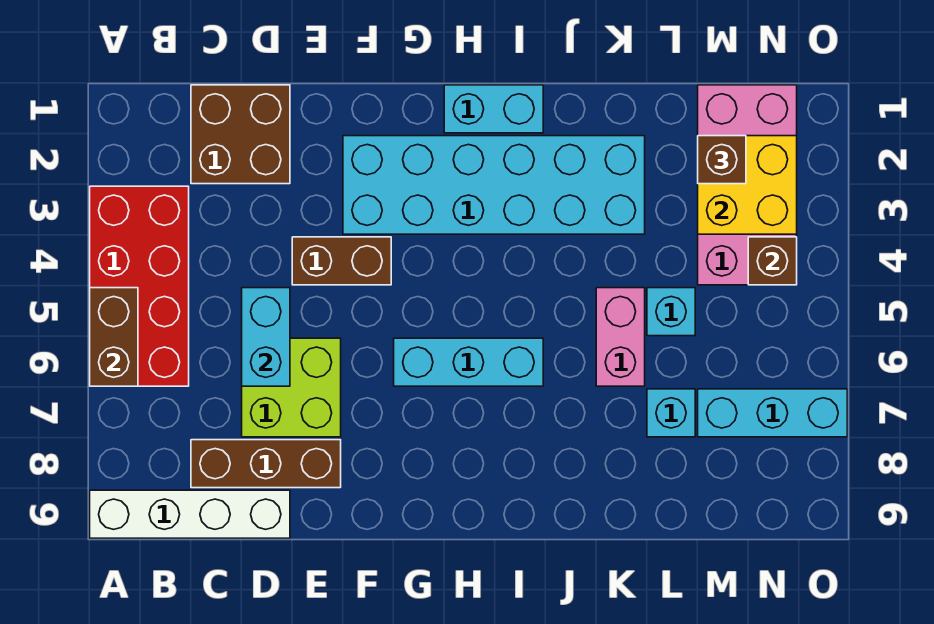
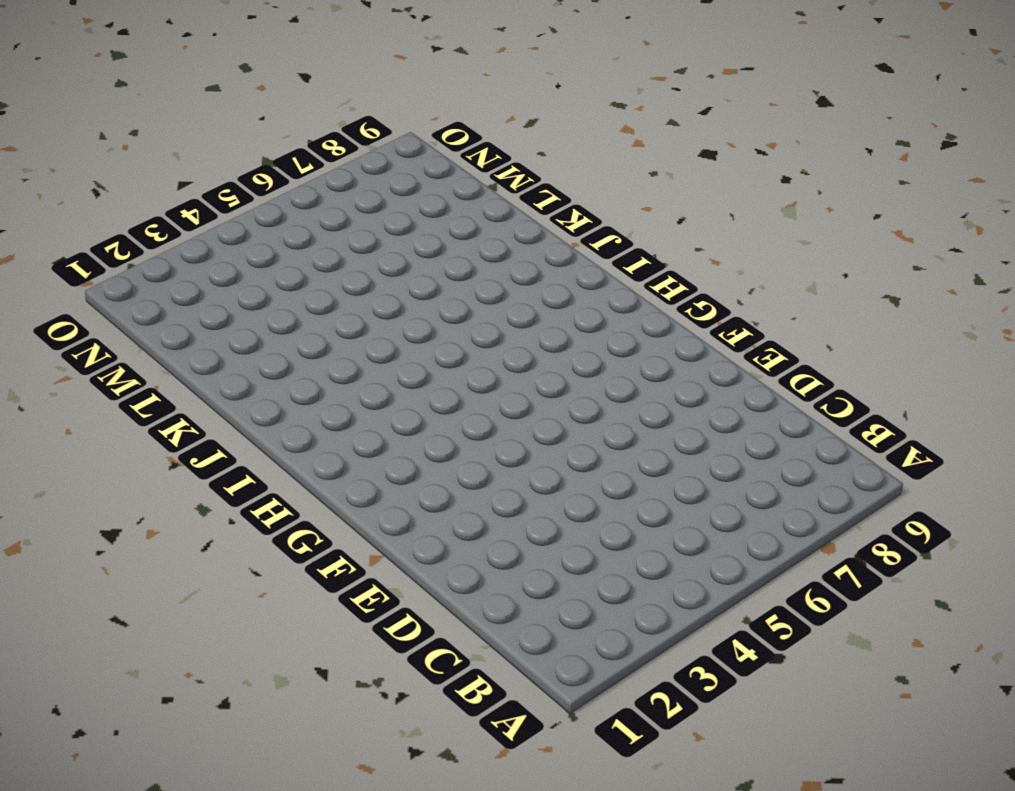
none -> red 2x4 brick [90,186,189,386]
none -> white 1x4 brick [90,490,290,538]
none -> brown 2x2 brick [191,85,290,184]

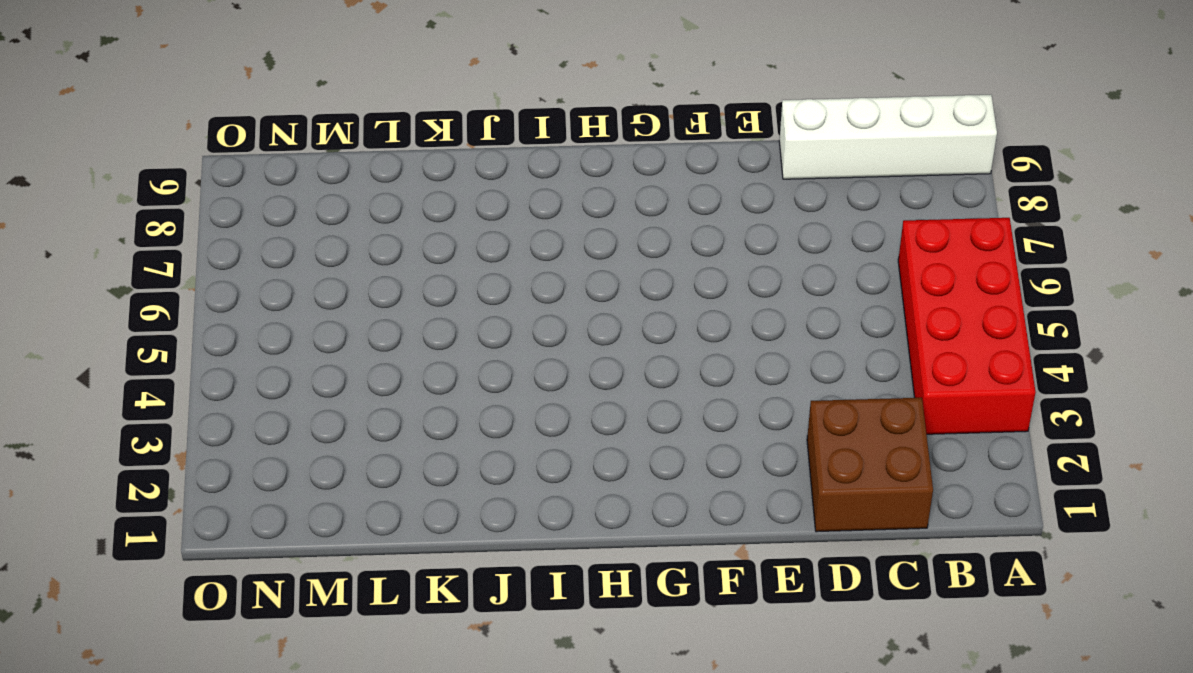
none -> brown 1x3 brick [191,440,341,488]
none -> lime 2x2 brick [242,338,341,437]
none -> brown 1x2 brick [292,237,391,285]

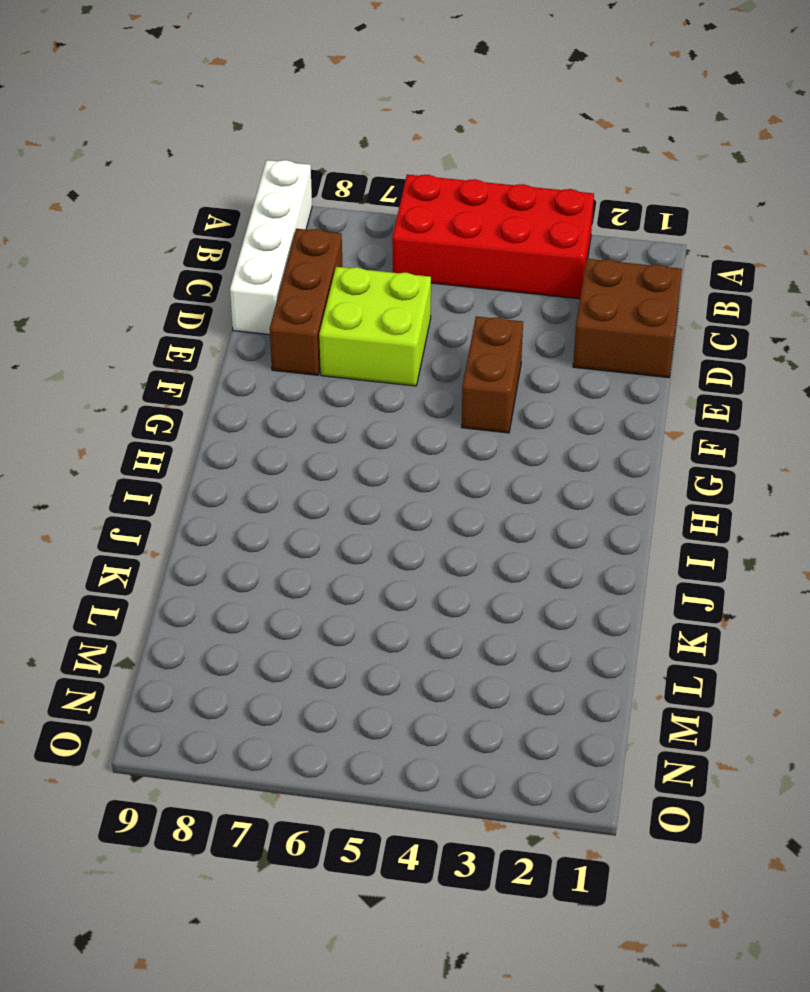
none -> cyan 2x6 brick [343,136,645,234]
none -> cyan 1x3 brick [394,338,543,386]
none -> cyan 1x2 brick [444,85,543,133]

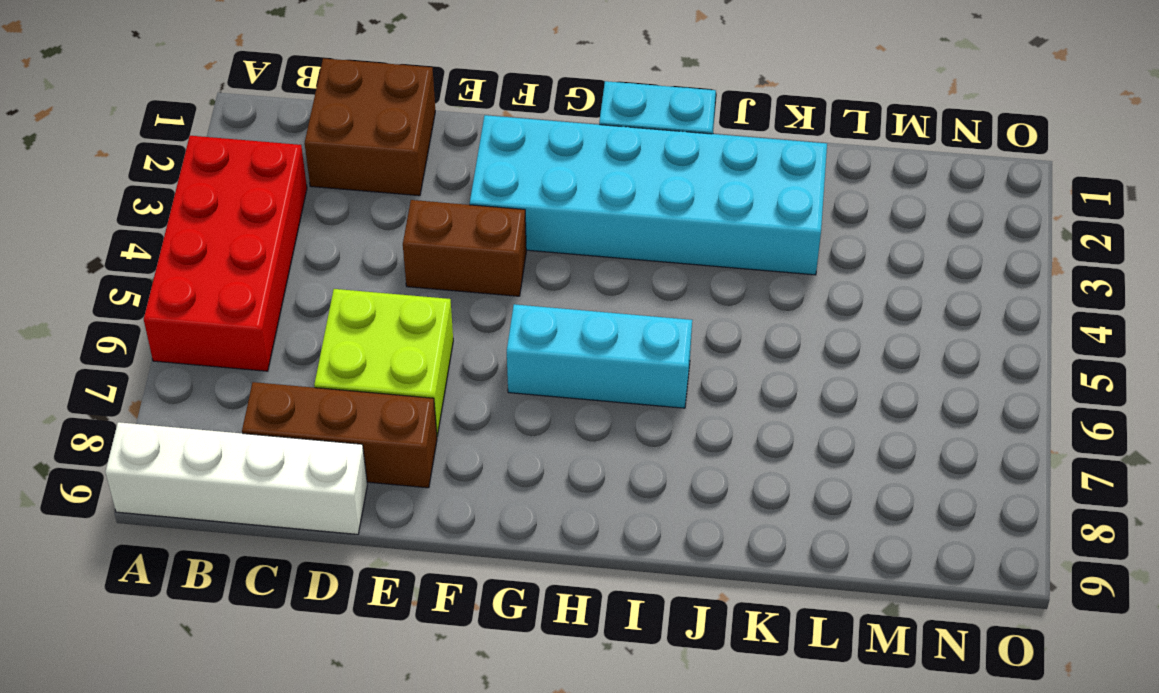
none -> pink 1x2 brick [596,288,645,386]
none -> cyan 1x1 brick [647,288,695,336]
none -> cyan 1x1 brick [647,389,695,437]

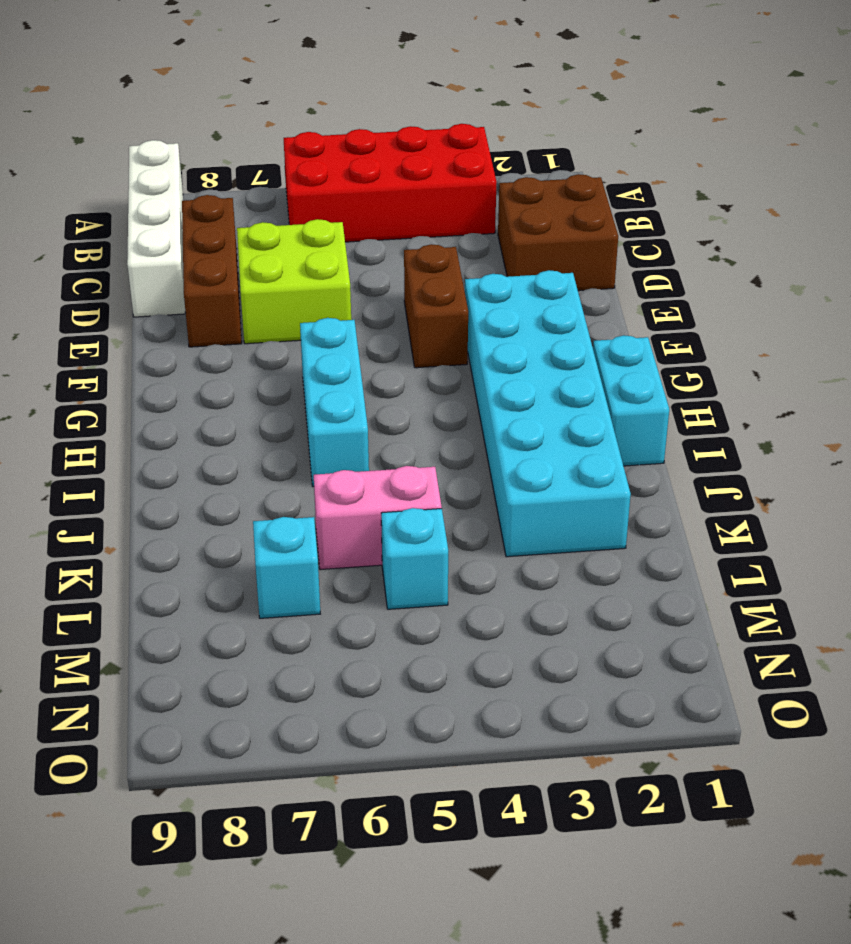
none -> pink 2x4 brick [698,85,797,285]
none -> cyan 1x3 brick [698,389,847,437]
none -> brown 1x2 brick [90,288,138,386]

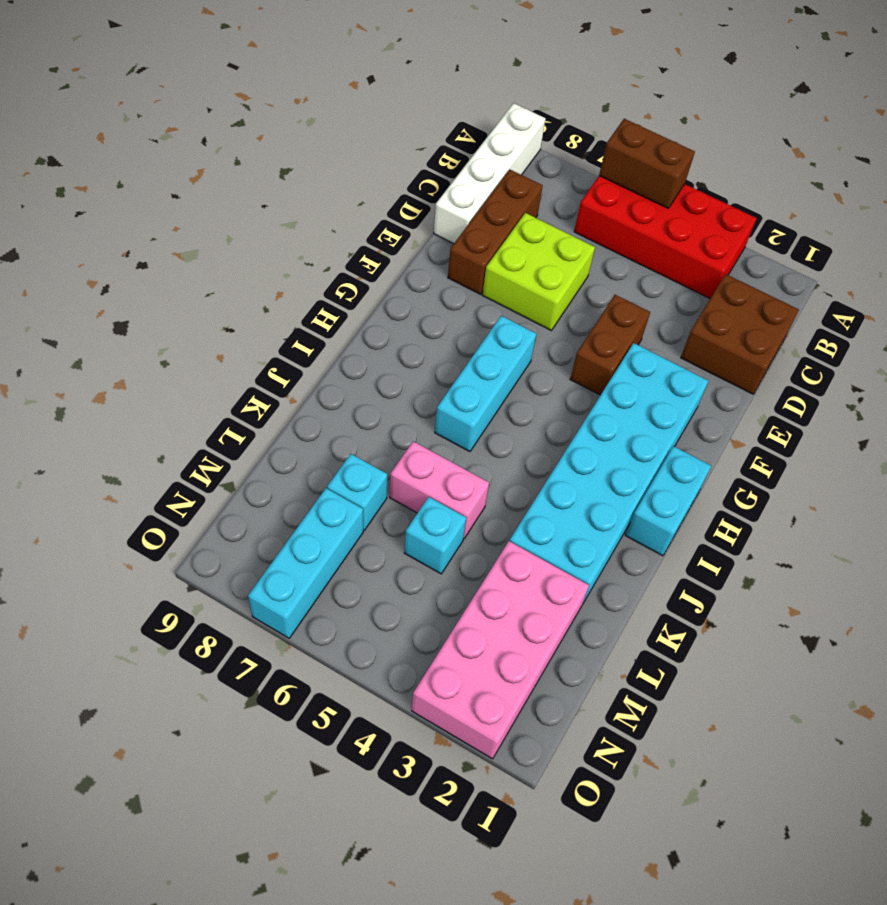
pink 2x4 brick [412,541,589,759] -> pink 2x4 brick turned to [698,85,797,285]
none -> cyan 1x2 brick [242,288,290,386]
none -> yellow 2x2 brick [698,136,797,234]
none -> brown 1x1 brick [748,237,797,285]

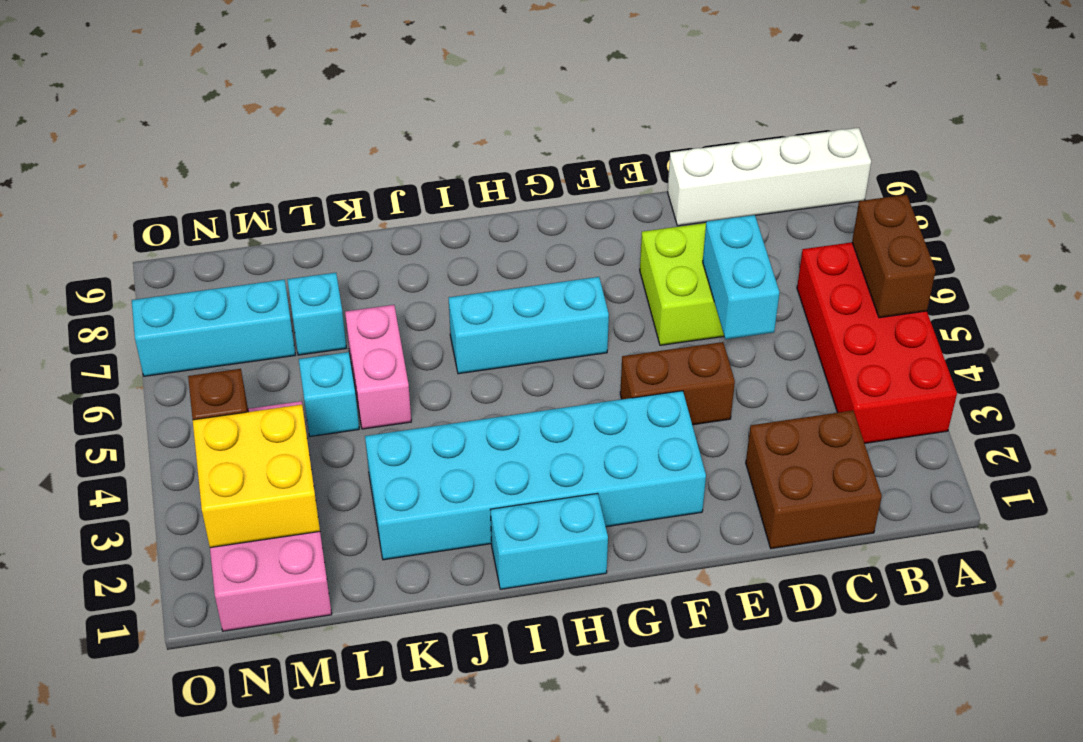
none -> brown 1x3 brick [191,440,341,488]
none -> brown 1x1 brick [698,136,746,184]

